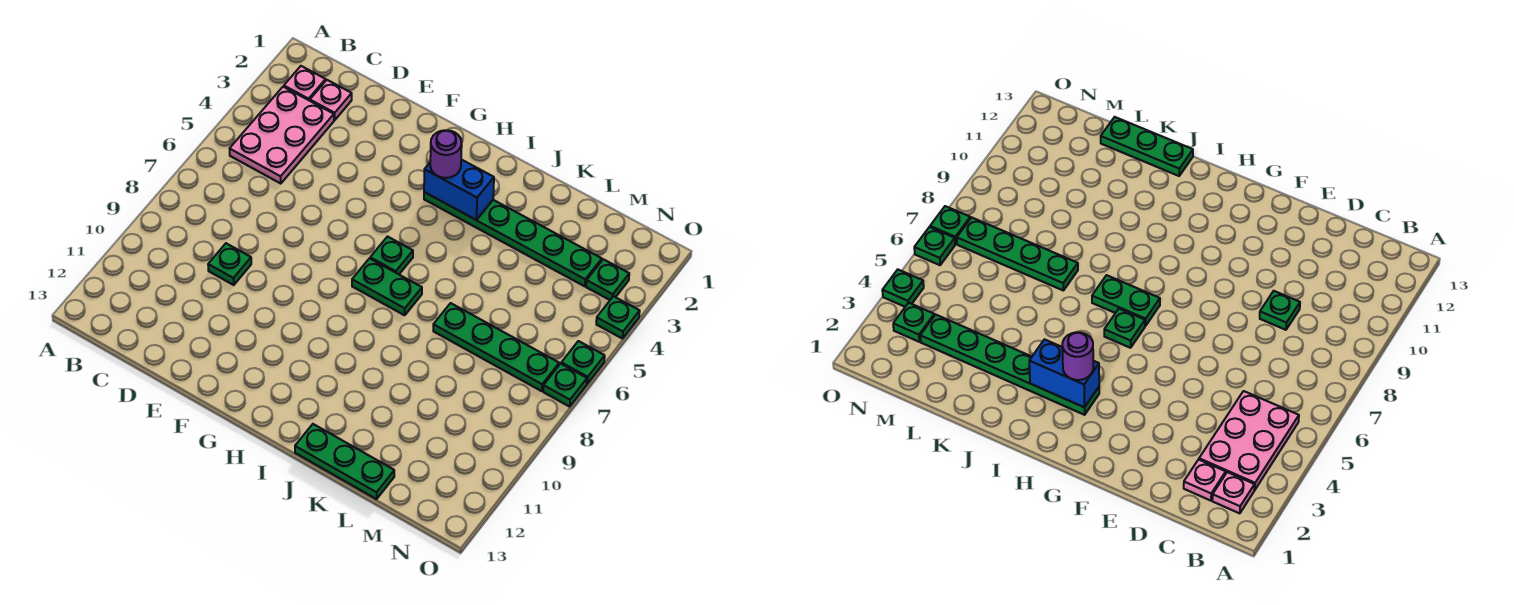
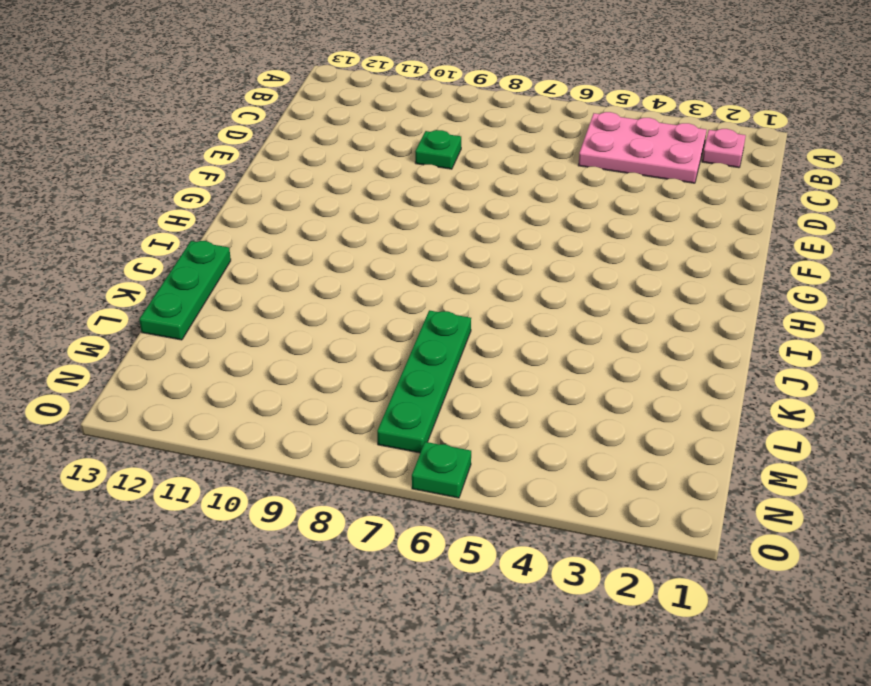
none -> pink 1x1 plate [310,80,352,120]
none -> green 1x6 plate [424,192,602,286]
none -> green 1x1 plate [370,237,413,274]

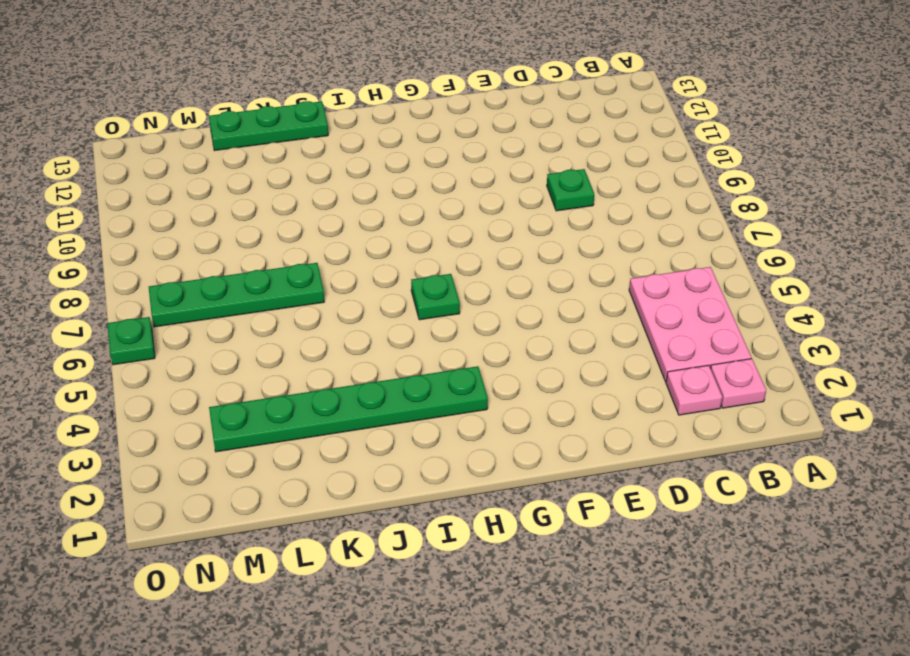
none -> green 1x2 plate [352,258,422,315]
none -> green 1x1 plate [586,259,629,300]
none -> green 1x1 plate [596,296,640,339]

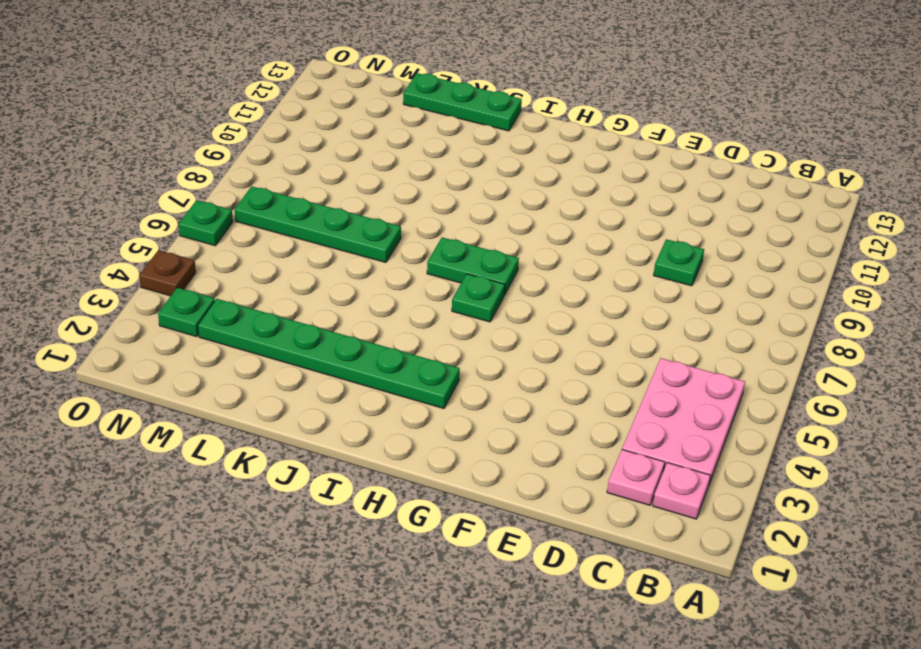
brown 1x1 plate [139,250,196,296] -> green 1x1 plate [596,296,640,339]
none -> green 1x1 plate [543,364,587,407]
none -> blue 1x2 brick [424,159,494,220]
none -> purple 1x1 round brick [430,130,462,178]

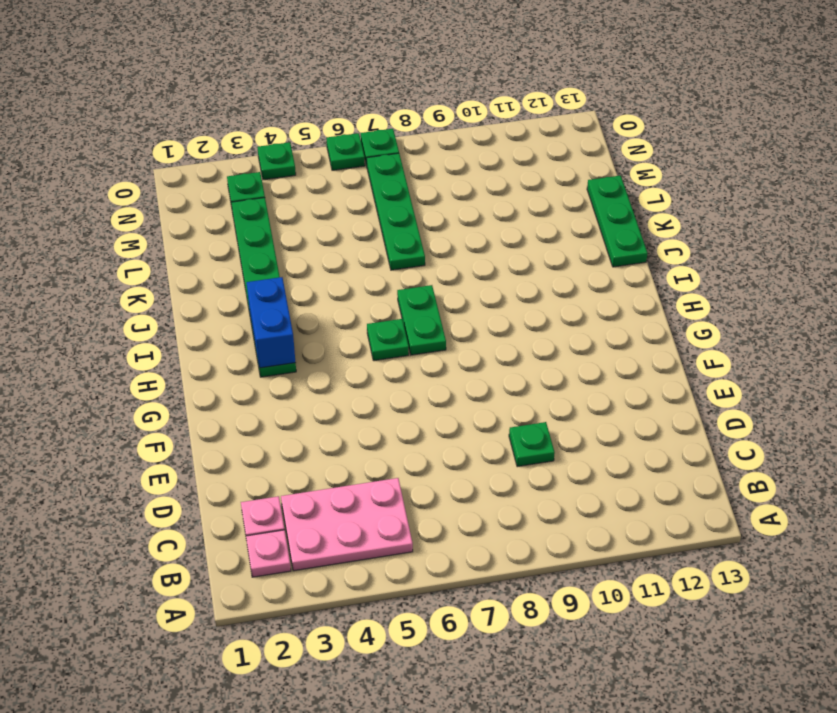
none -> purple 1x1 round brick [430,130,462,178]

